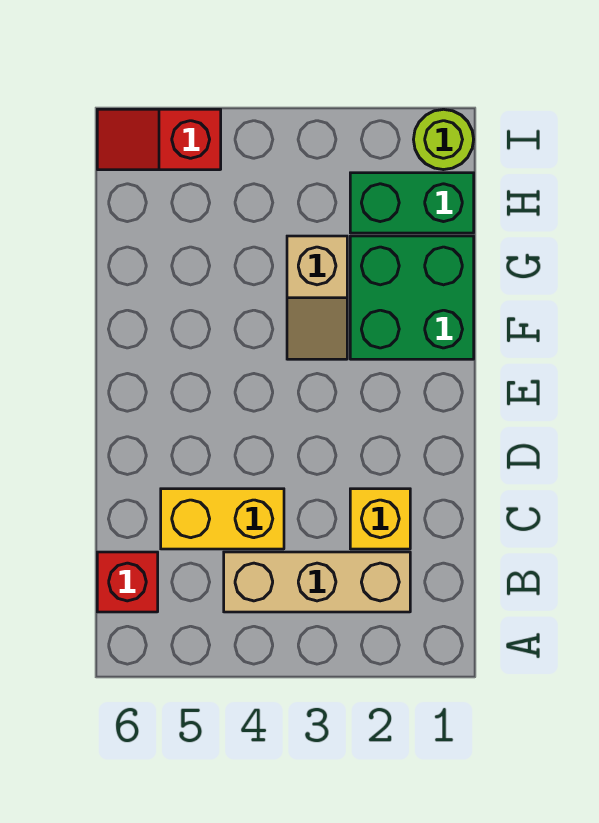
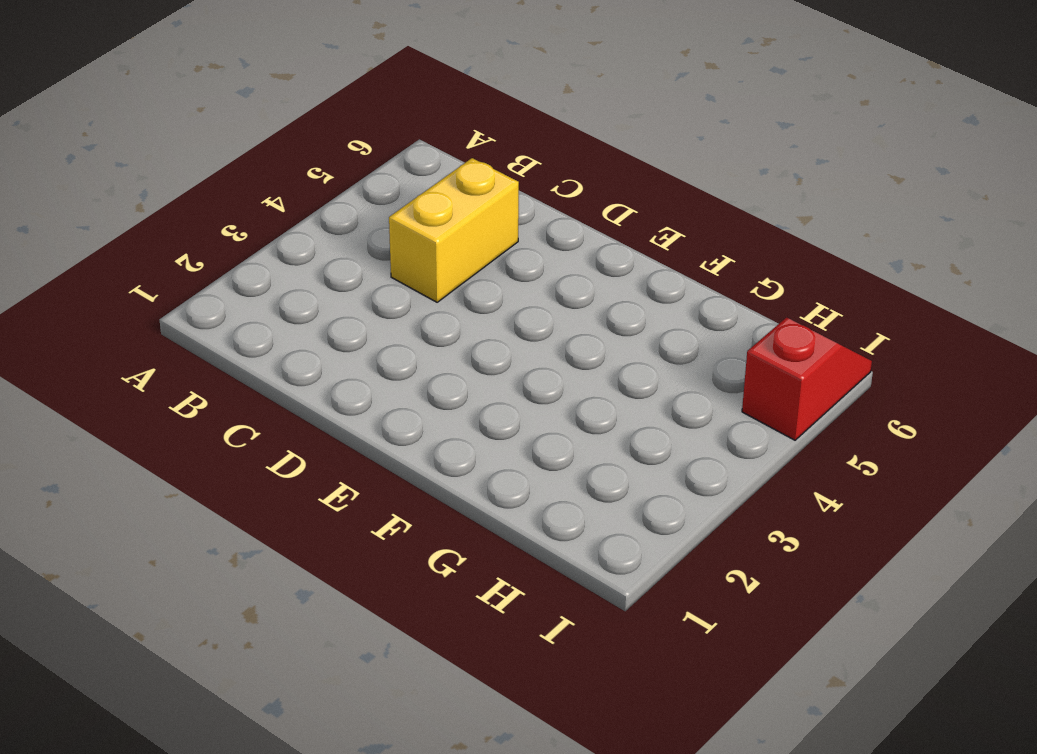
none -> tan 1x3 brick [224,552,410,612]
none -> red 1x1 brick [97,552,158,612]

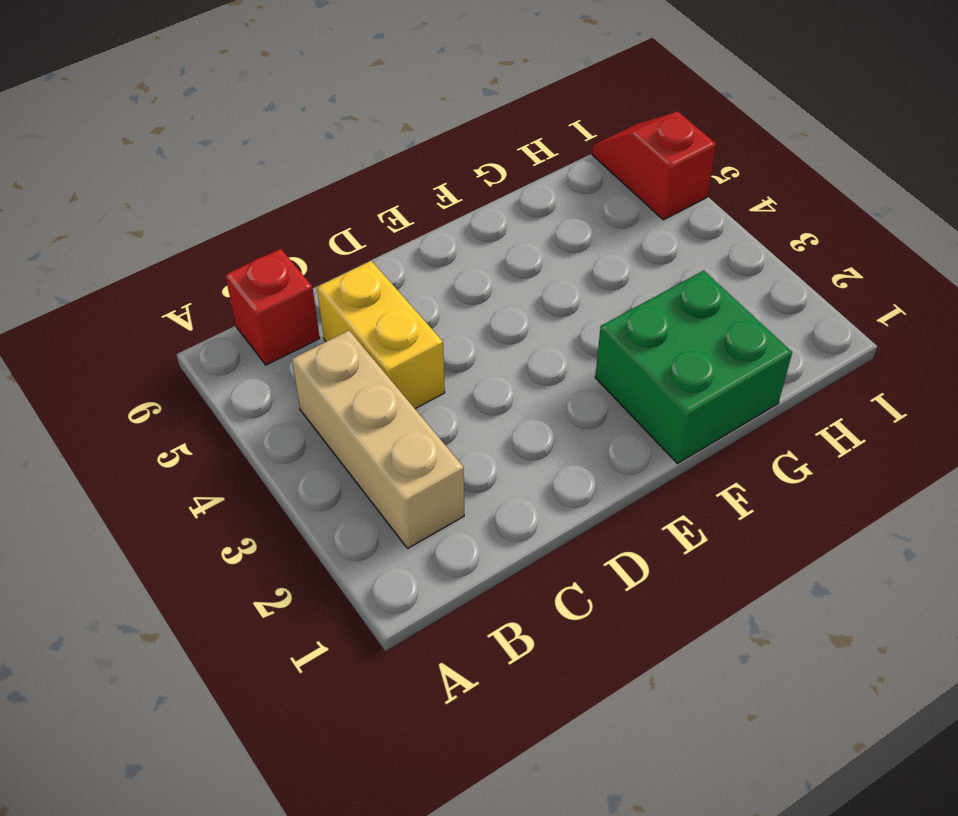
none -> yellow 1x1 brick [350,489,410,549]
none -> tan 1x2 slope [287,236,347,359]

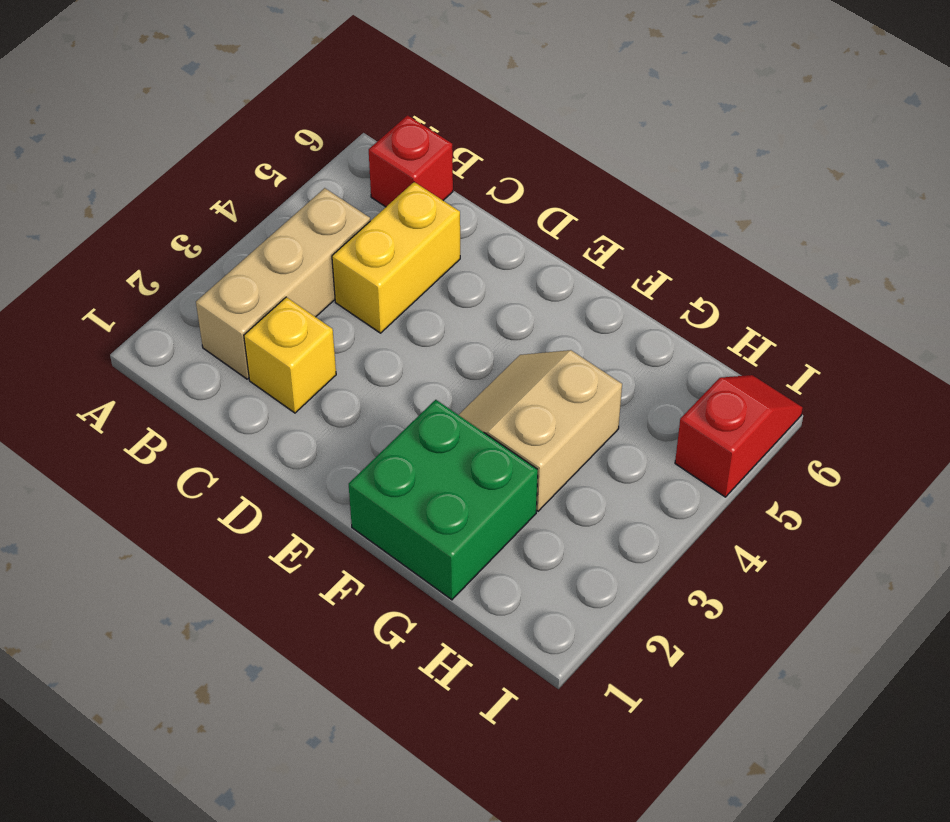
tan 2x2 slope [459,350,622,511] -> tan 1x2 slope [287,236,347,359]
none -> green 1x2 brick [350,173,474,233]
none -> lime 1x1 round brick [414,109,474,170]

